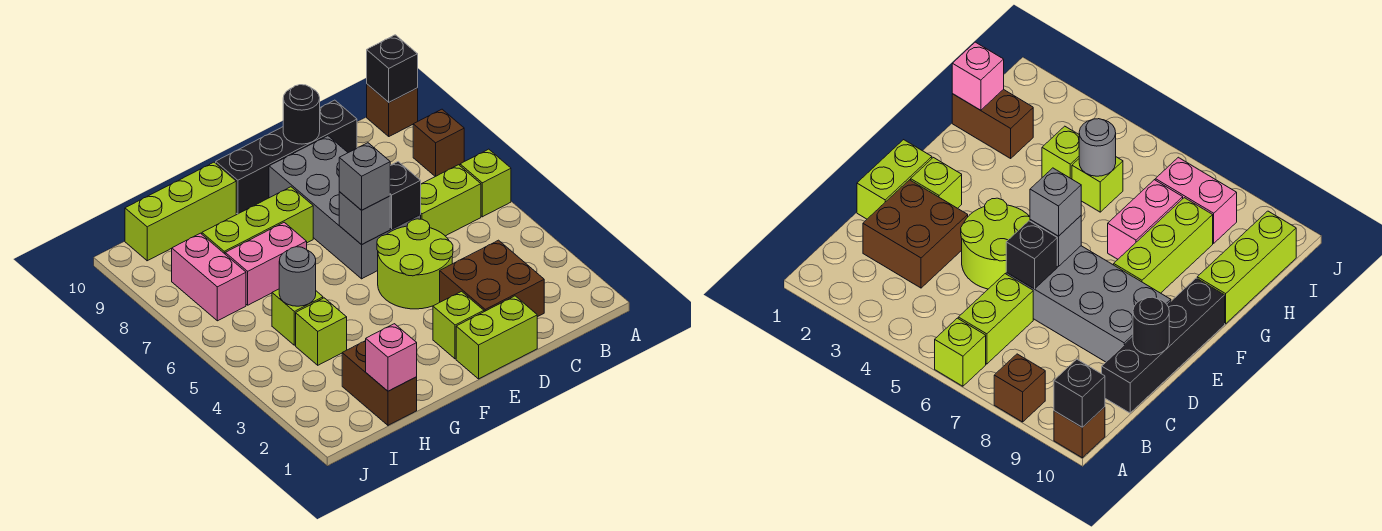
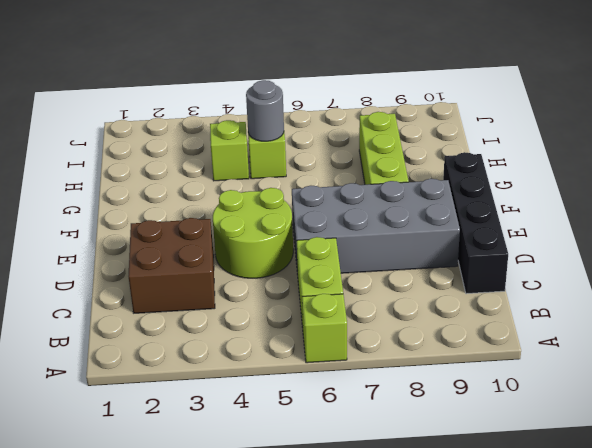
none -> brown 1x1 brick [413,109,464,177]
none -> brown 1x1 brick [367,84,418,136]
none -> lime 1x2 brick [456,296,537,379]

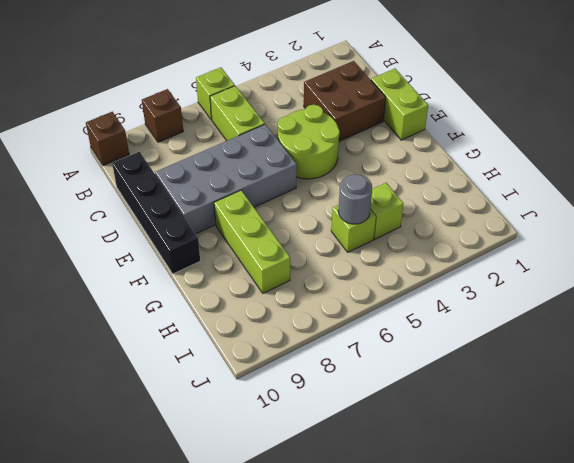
none -> lime 1x1 brick [433,291,484,359]
none -> pink 1x2 brick [225,222,307,305]
none -> lime 1x3 brick [125,162,236,261]

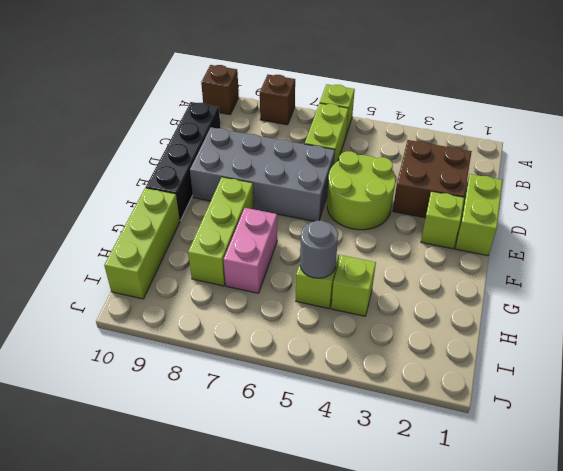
none -> brown 1x2 brick [342,341,417,425]
none -> pink 1x2 brick [172,233,246,321]
none -> black 1x1 brick [367,35,418,102]

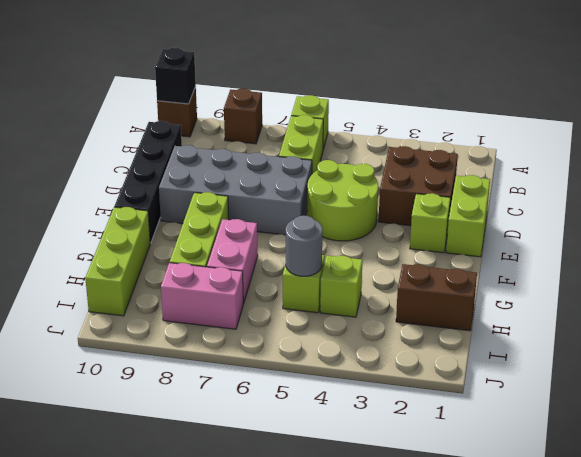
none -> black 1x1 brick [390,162,421,229]
none -> black 1x1 round brick [283,85,320,144]
none -> grey 1x1 brick [339,192,390,245]

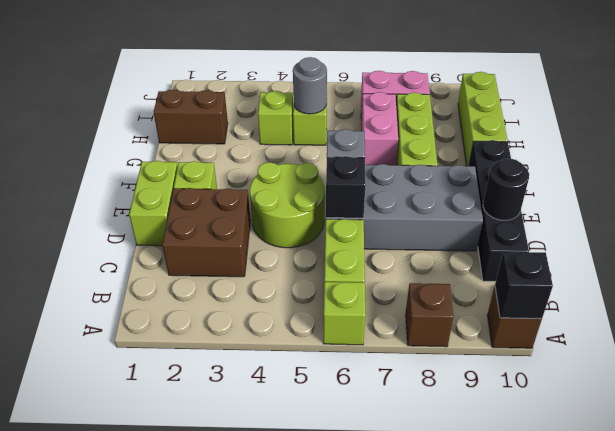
none -> pink 1x1 brick [366,324,417,391]
none -> grey 1x1 brick [339,143,390,210]

